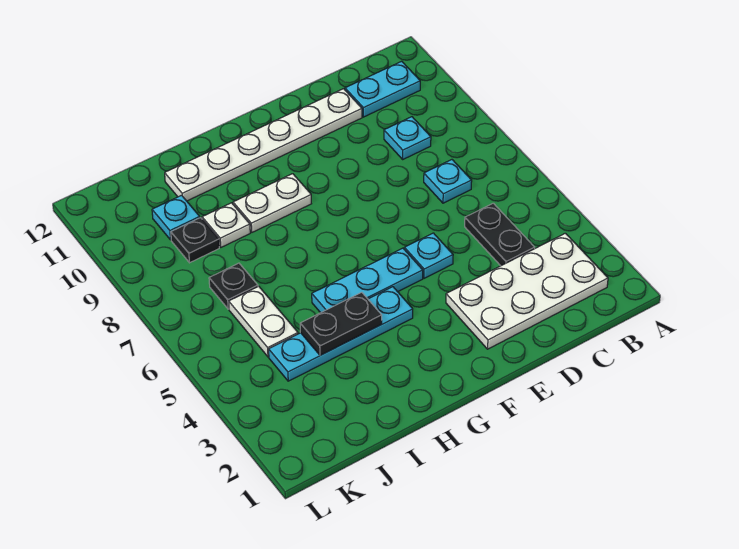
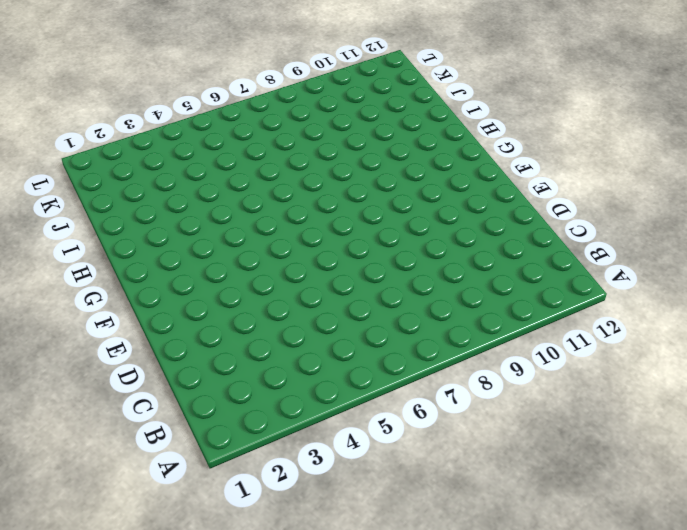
none -> white 2x4 plate [446,233,608,349]
none -> cyan 1x2 plate [345,61,420,117]
none -> black 1x2 plate [465,203,535,266]

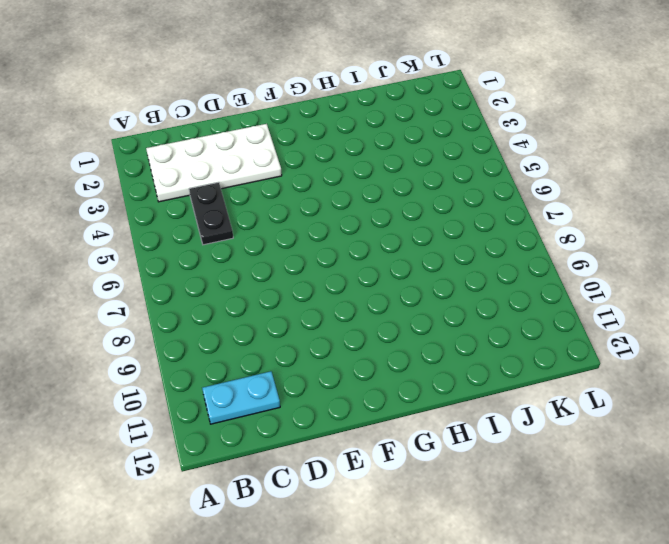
none -> cyan 1x1 plate [424,160,472,203]
none -> cyan 1x1 plate [384,117,431,159]
none -> white 1x6 plate [165,89,362,201]

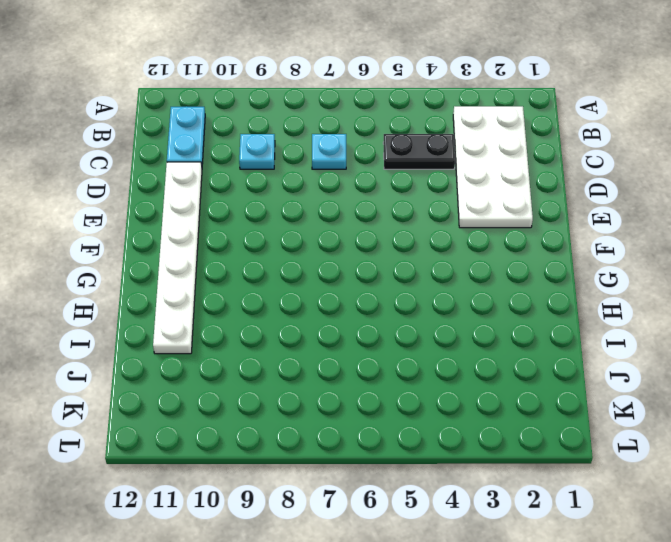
none -> cyan 1x1 plate [404,233,453,278]
none -> cyan 1x3 plate [312,248,423,313]
none -> cyan 1x4 plate [269,287,413,381]

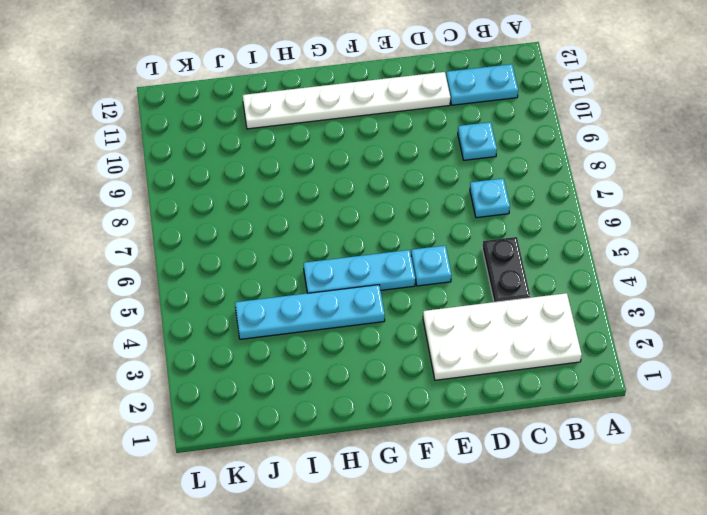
none -> white 1x2 plate [233,174,311,232]
none -> white 1x1 plate [202,203,250,247]
none -> white 1x2 plate [229,286,298,357]

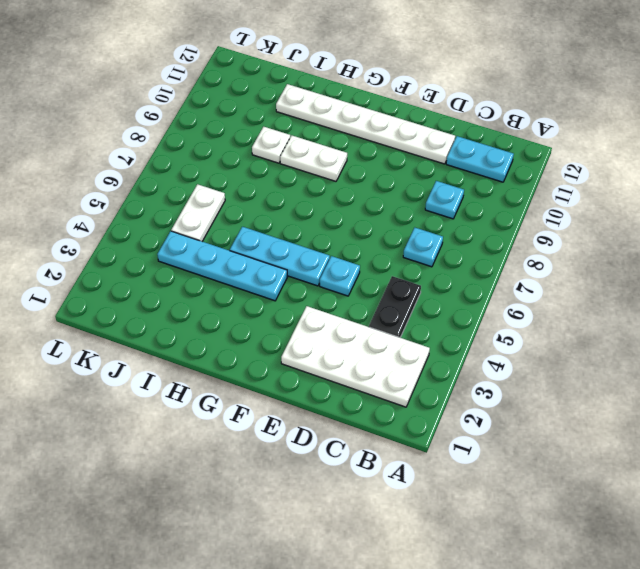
none -> black 1x1 plate [209,263,258,309]
none -> black 1x1 plate [171,218,219,263]
none -> cyan 1x1 plate [152,195,200,240]

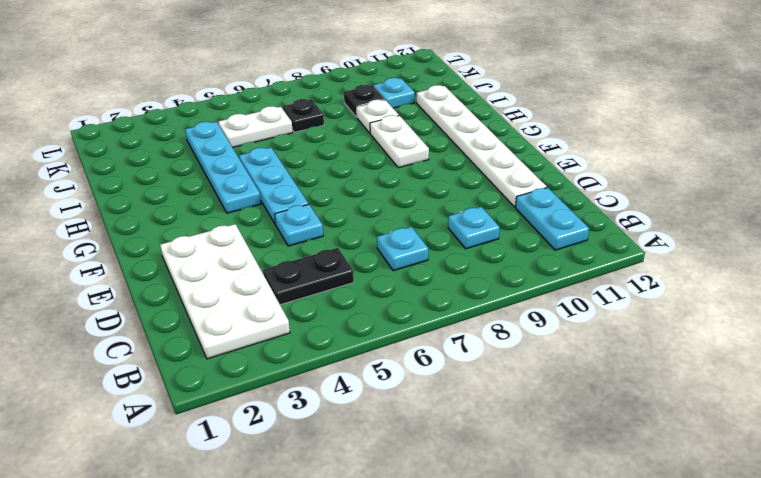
none -> black 1x2 plate [300,292,382,355]

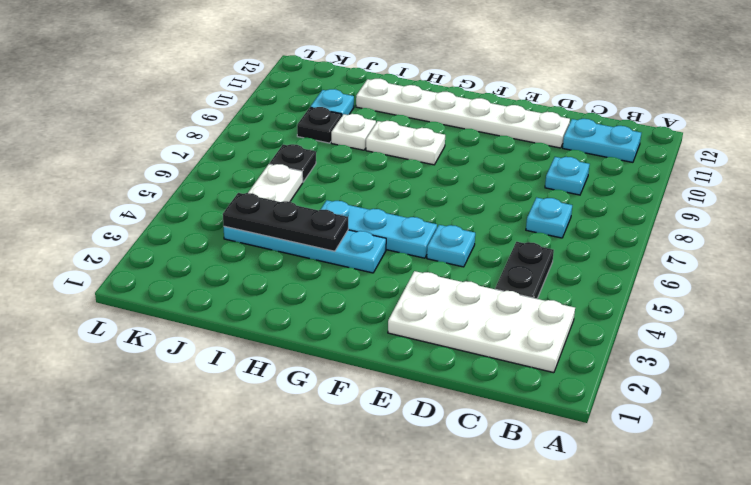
black 1x3 plate [223,193,348,251] -> black 1x2 plate [300,292,382,355]

